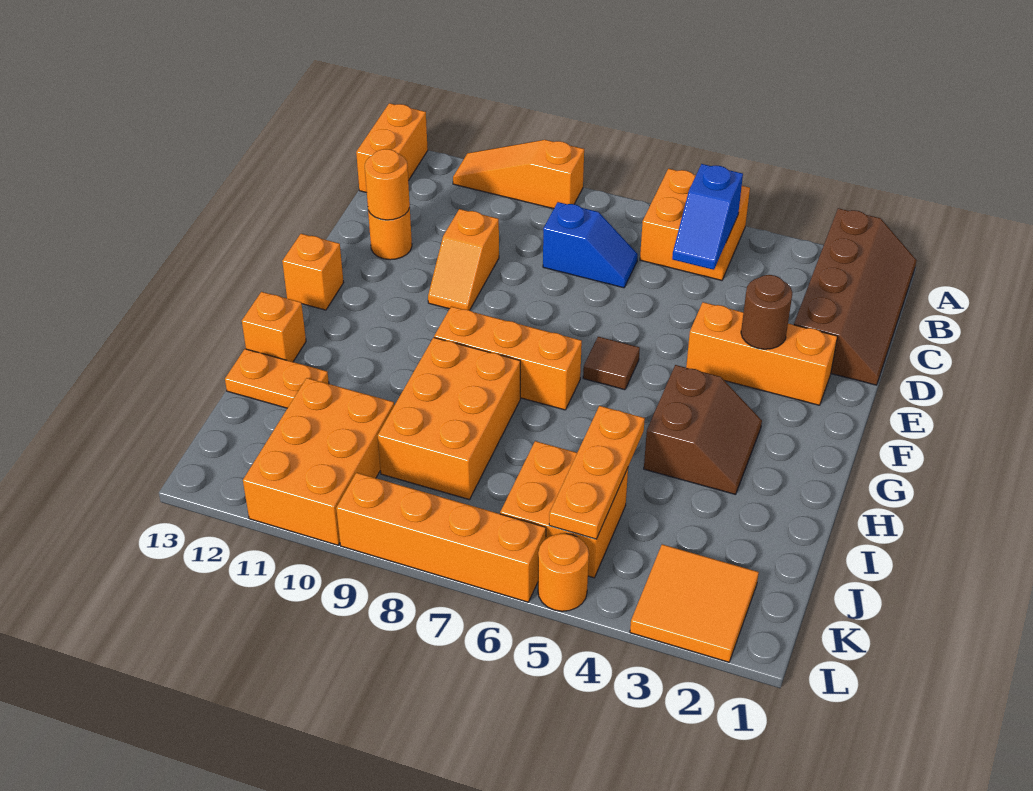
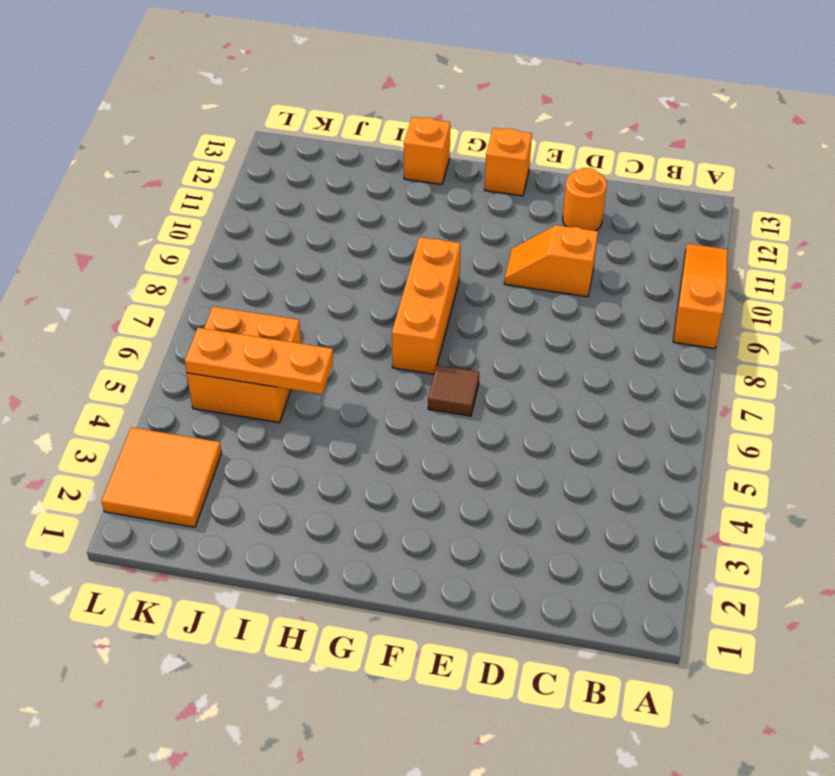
none -> brown 2x4 slope [794,208,917,385]
none -> orange 2x2 brick [640,169,750,280]
none -> orange 1x2 brick [356,103,428,193]

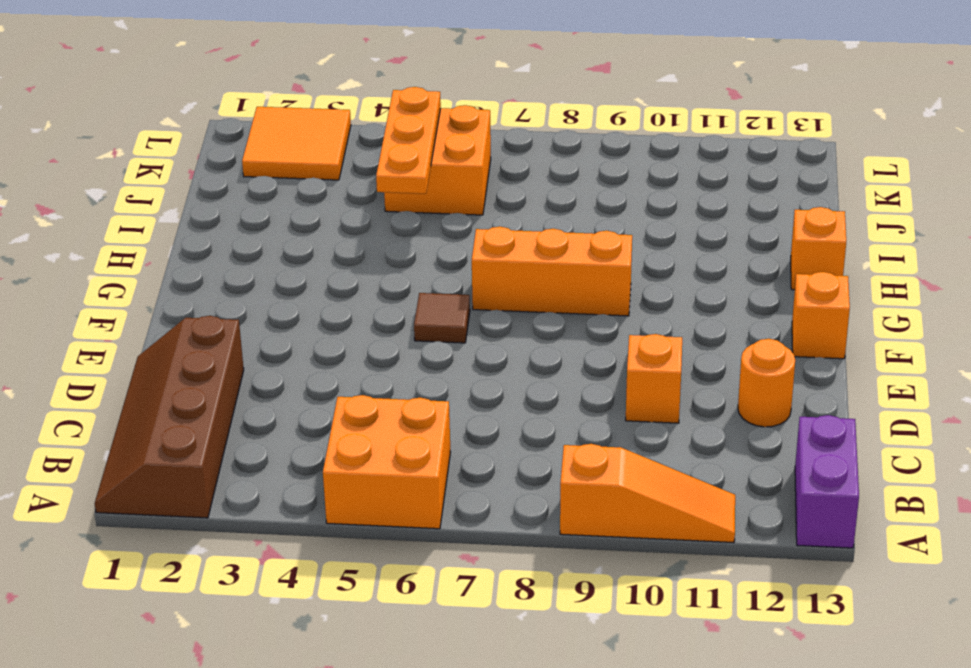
purple 1x2 brick [795,415,859,548] -> orange 1x2 brick [356,103,428,193]
none -> blue 1x2 slope [543,202,638,288]
none -> orange 1x3 brick [686,302,837,405]
none -> brown 2x2 slope [644,365,762,495]

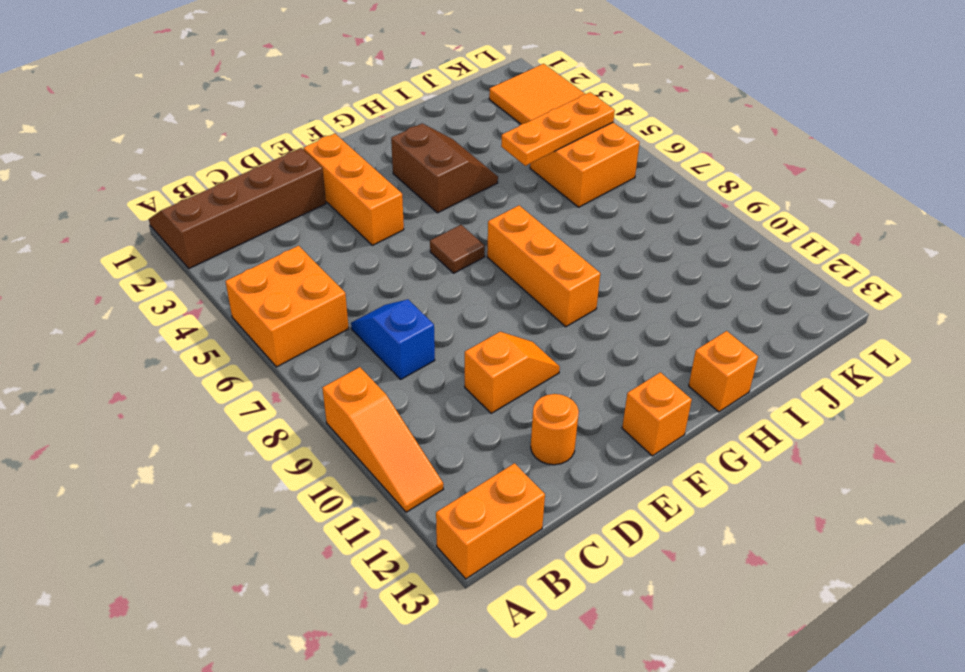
brown 2x2 slope [391,124,498,213] -> brown 2x2 slope turned to [644,365,762,495]
none -> orange 2x3 brick [378,337,520,500]
none -> orange 1x2 plate [225,349,329,408]
none -> orange 2x3 brick [243,378,394,545]

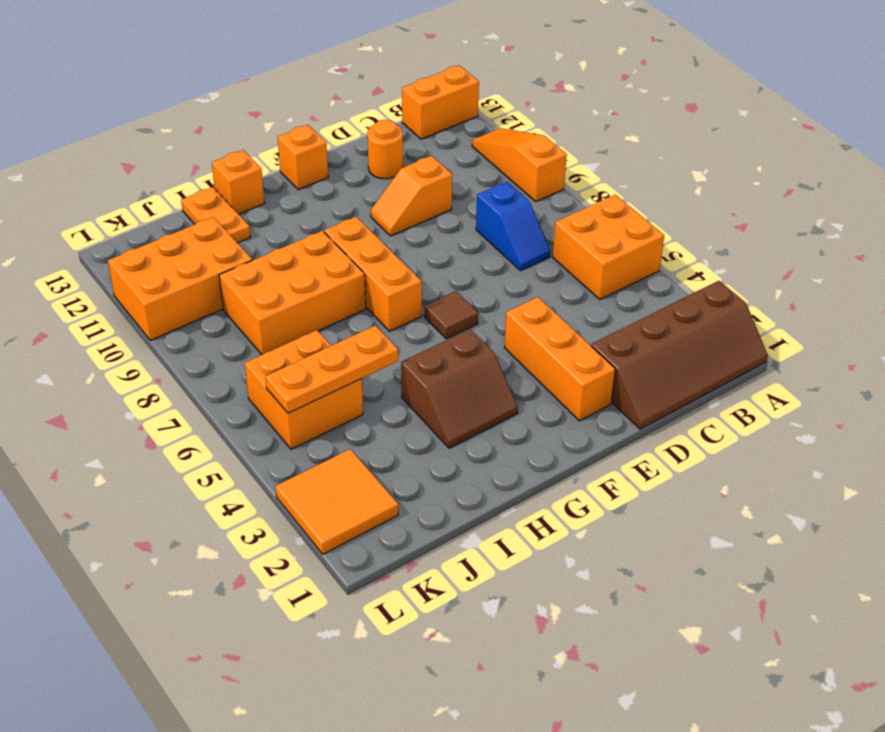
none -> orange 1x1 round brick [538,534,589,611]
none -> orange 1x4 brick [336,473,546,602]
none -> blue 1x2 slope [672,164,743,270]

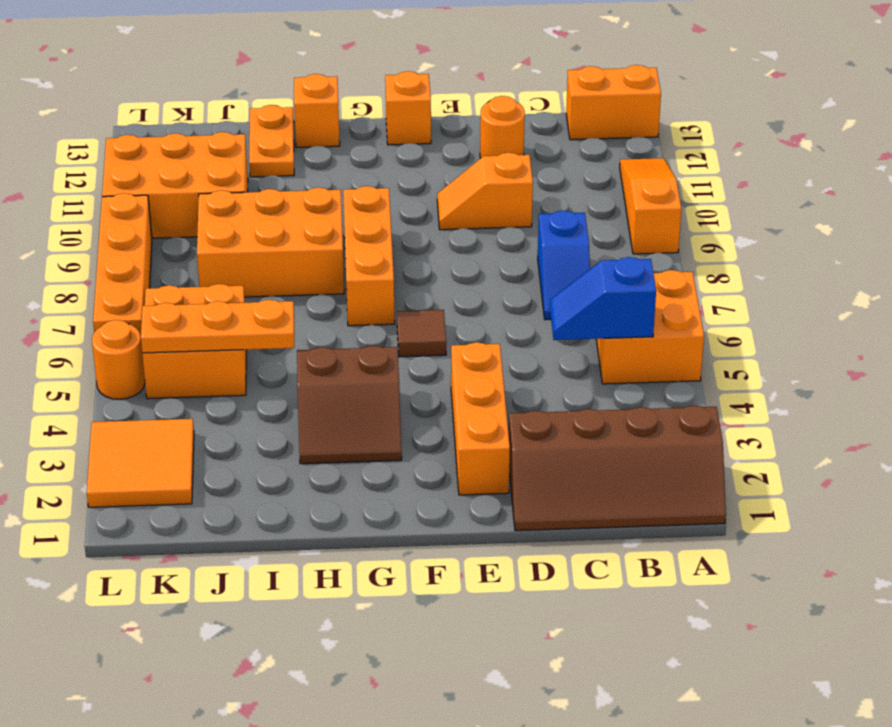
none -> orange 1x1 round brick [365,149,410,220]
none -> brown 1x1 round brick [741,275,792,349]

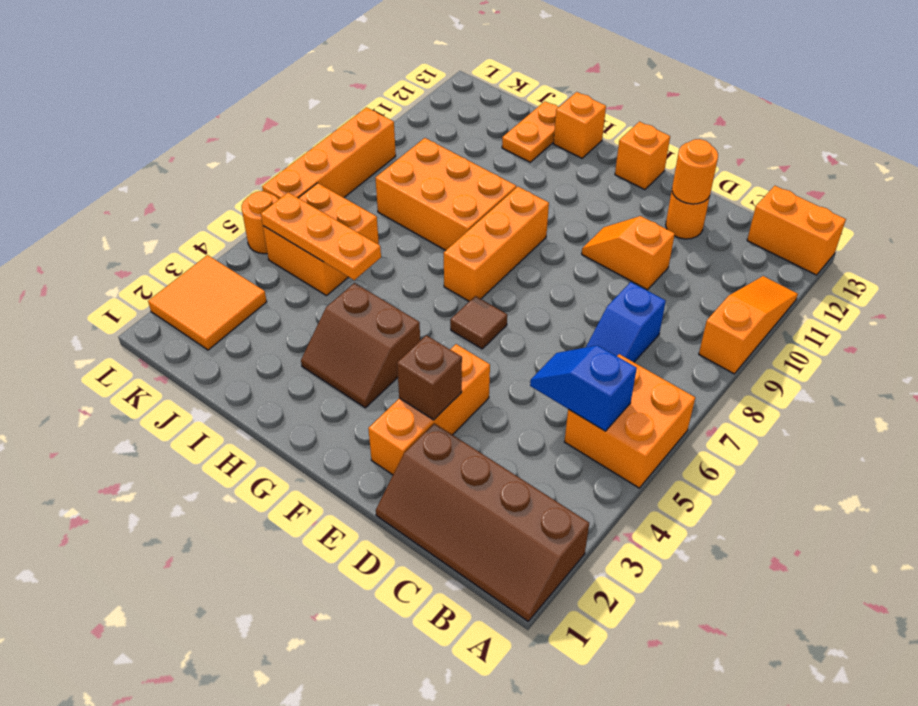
brown 1x1 brick [397,335,462,420] -> brown 1x1 round brick [741,275,792,349]
none -> orange 2x3 brick [243,378,394,545]

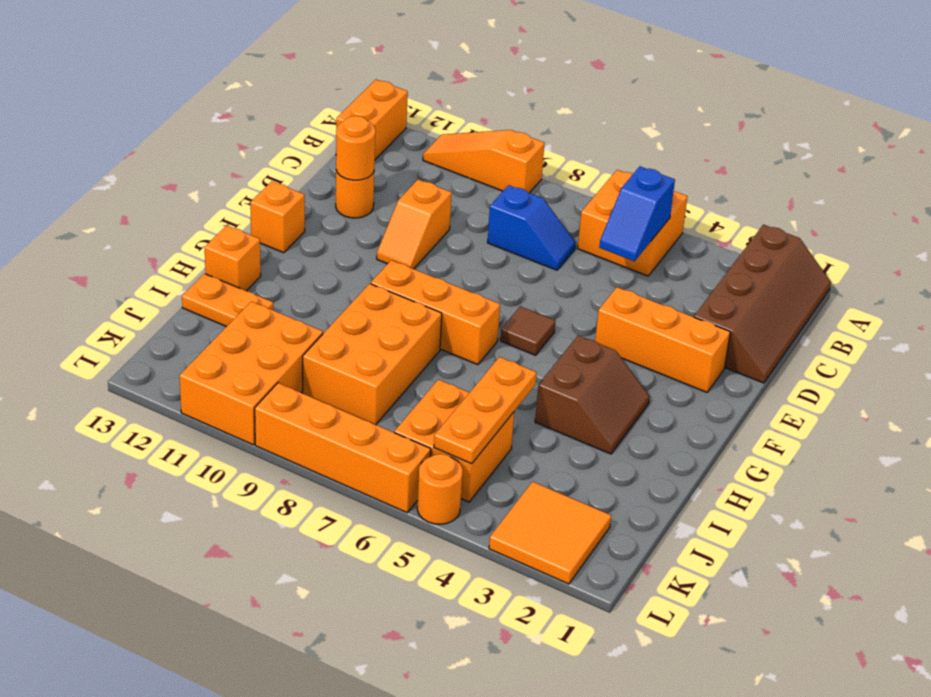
none -> brown 1x1 round brick [741,275,792,349]

